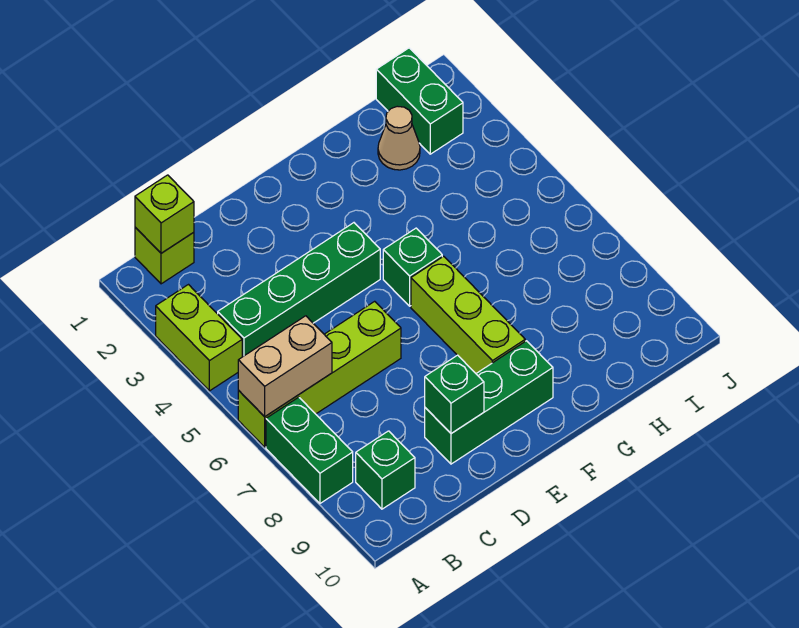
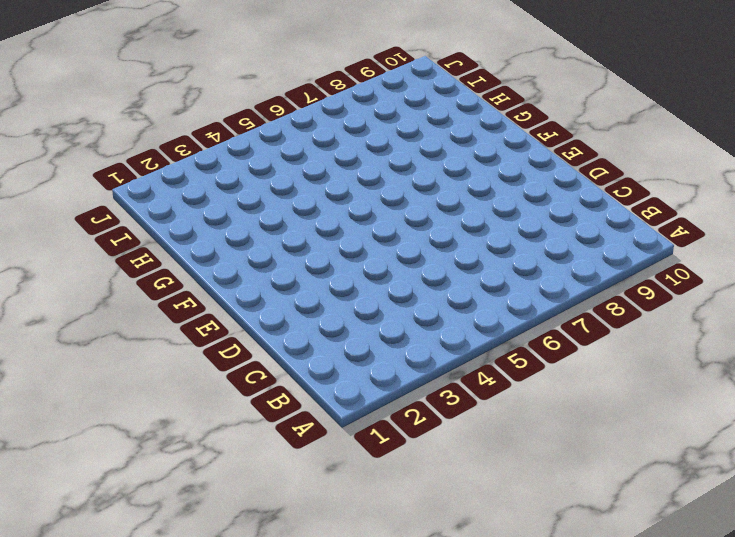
none -> lime 1x2 brick [156,285,242,391]
none -> lime 1x4 brick [238,301,401,447]
none -> green 1x2 brick [266,397,353,503]

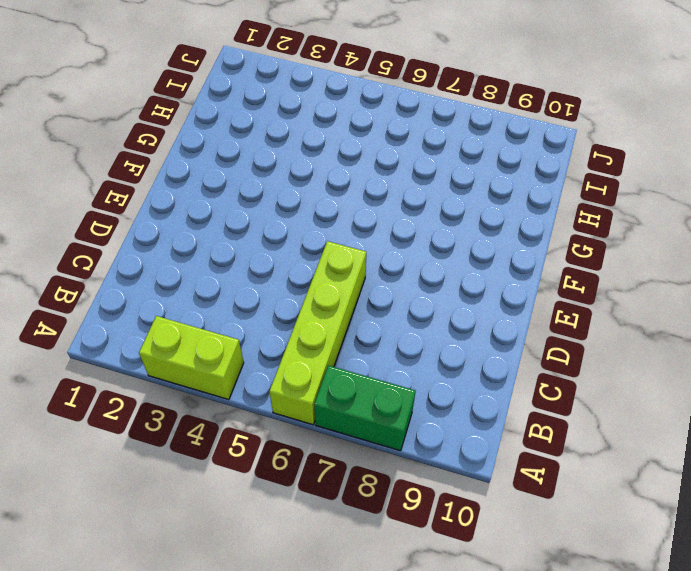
none -> lime 1x1 brick [135,227,194,284]
none -> green 1x4 brick [218,223,380,357]
none -> green 1x1 brick [356,431,415,509]

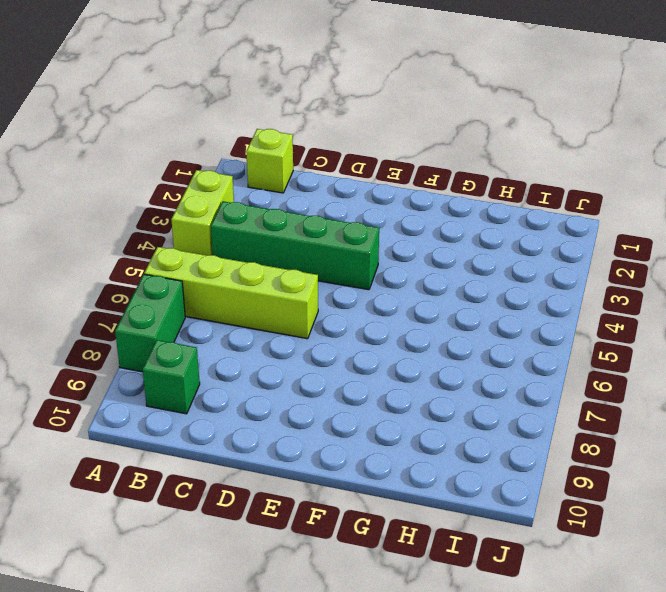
none -> green 1x3 brick [425,341,553,464]
none -> green 1x1 brick [383,228,442,306]
none -> lime 1x3 brick [411,256,525,373]

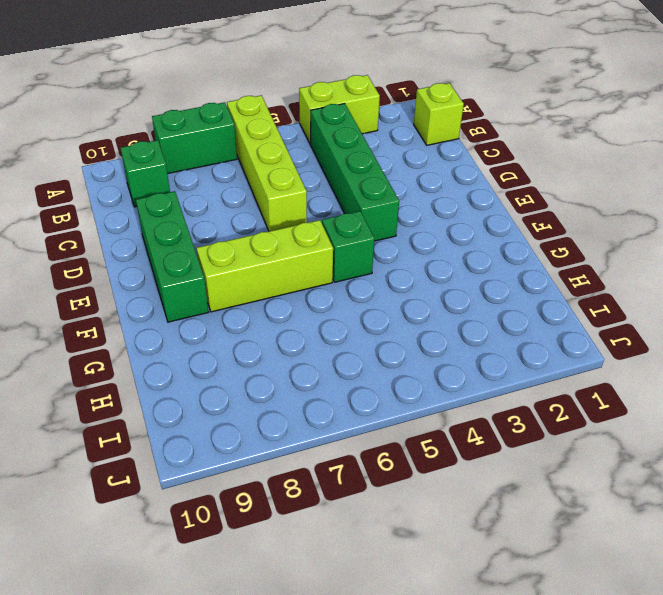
none -> tan 1x1 cone [378,106,420,170]
none -> green 1x2 brick [376,48,463,154]
none -> tan 1x2 brick [238,316,332,417]

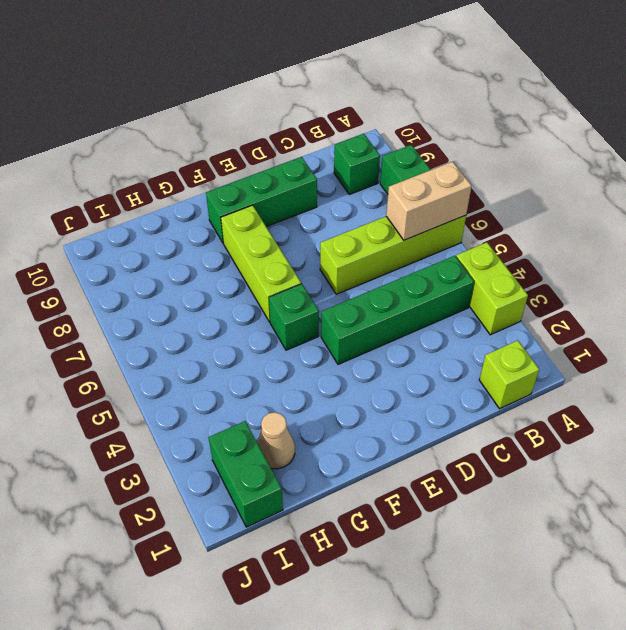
none -> lime 1x1 brick [135,175,194,253]
none -> green 1x1 brick [425,355,484,434]

